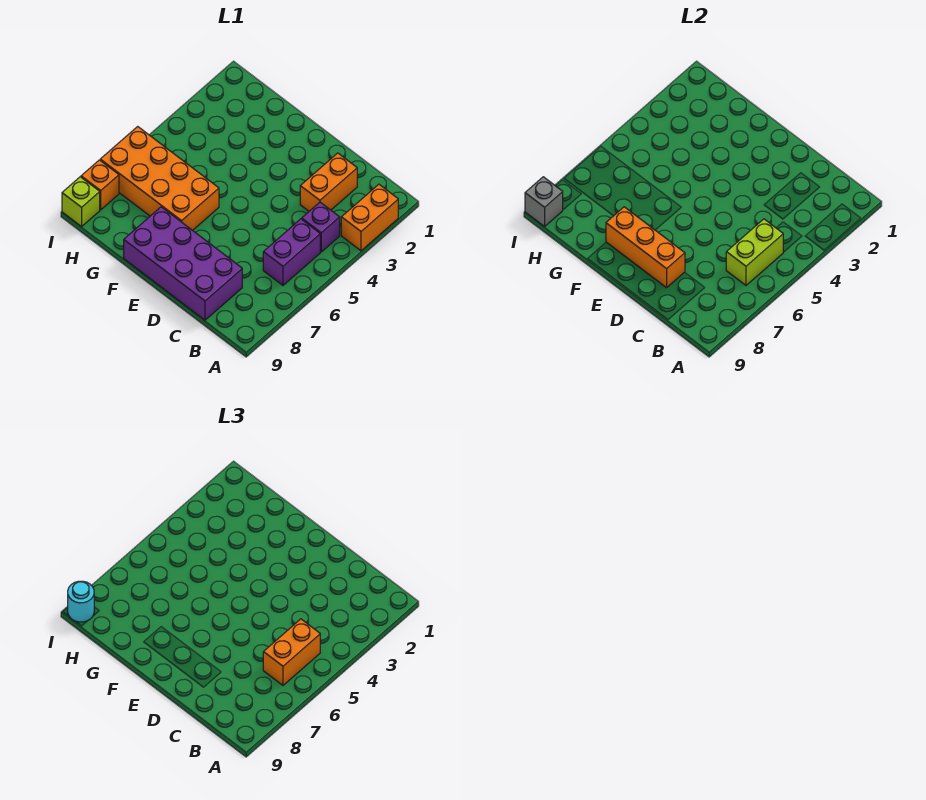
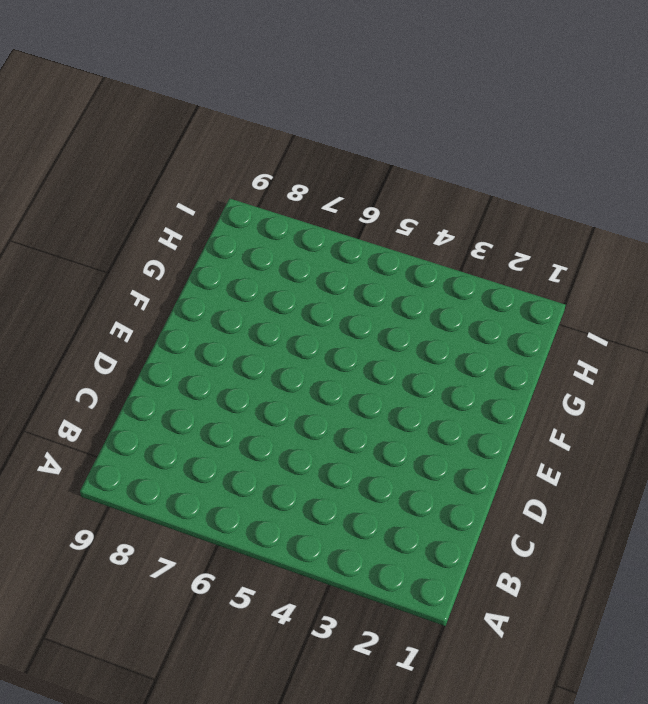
none -> orange 1x2 brick [341,184,398,251]
none -> purple 1x1 brick [302,202,340,252]
none -> purple 1x2 brick [263,219,320,285]

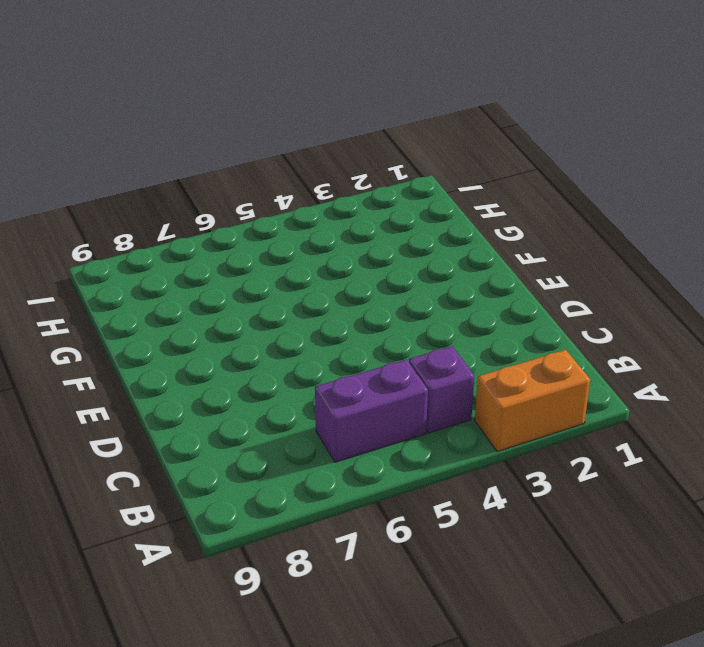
none -> orange 1x2 brick [300,153,357,211]
none -> purple 2x4 brick [124,207,242,320]
none -> orange 2x4 brick [100,127,219,230]

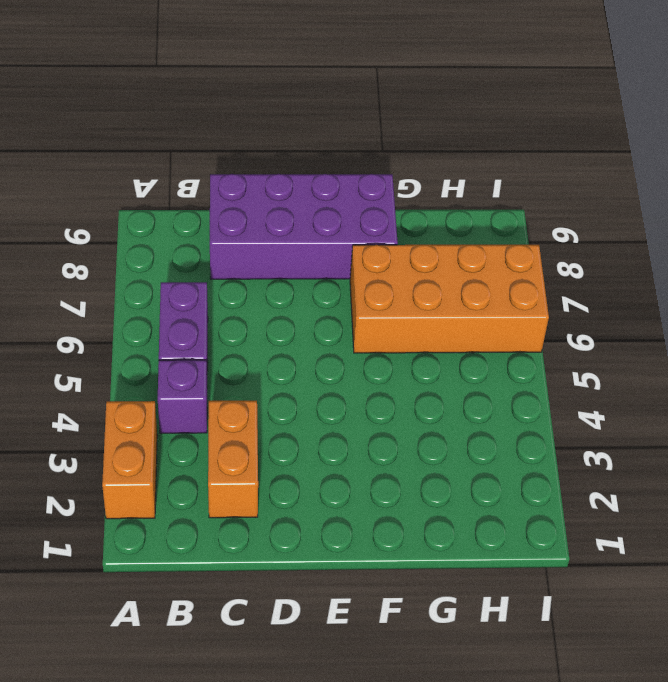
none -> orange 1x1 brick [81,160,119,210]
none -> lime 1x1 brick [62,177,100,226]
none -> lime 1x2 brick [726,219,783,285]

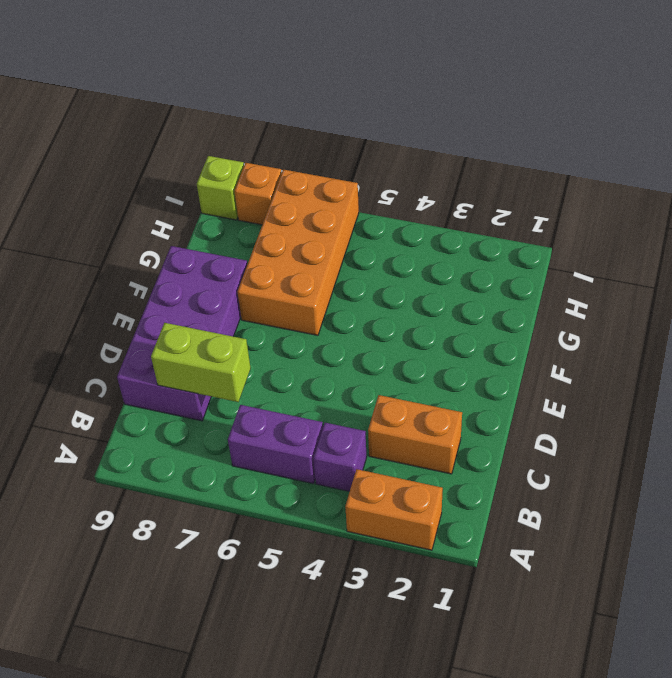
lime 1x2 brick [151,323,251,402] -> lime 1x2 brick moved to [726,219,783,285]
none -> orange 1x3 brick [606,207,685,288]
none -> grey 1x1 brick [525,177,563,226]
none -> orange 1x2 brick [263,619,320,685]

